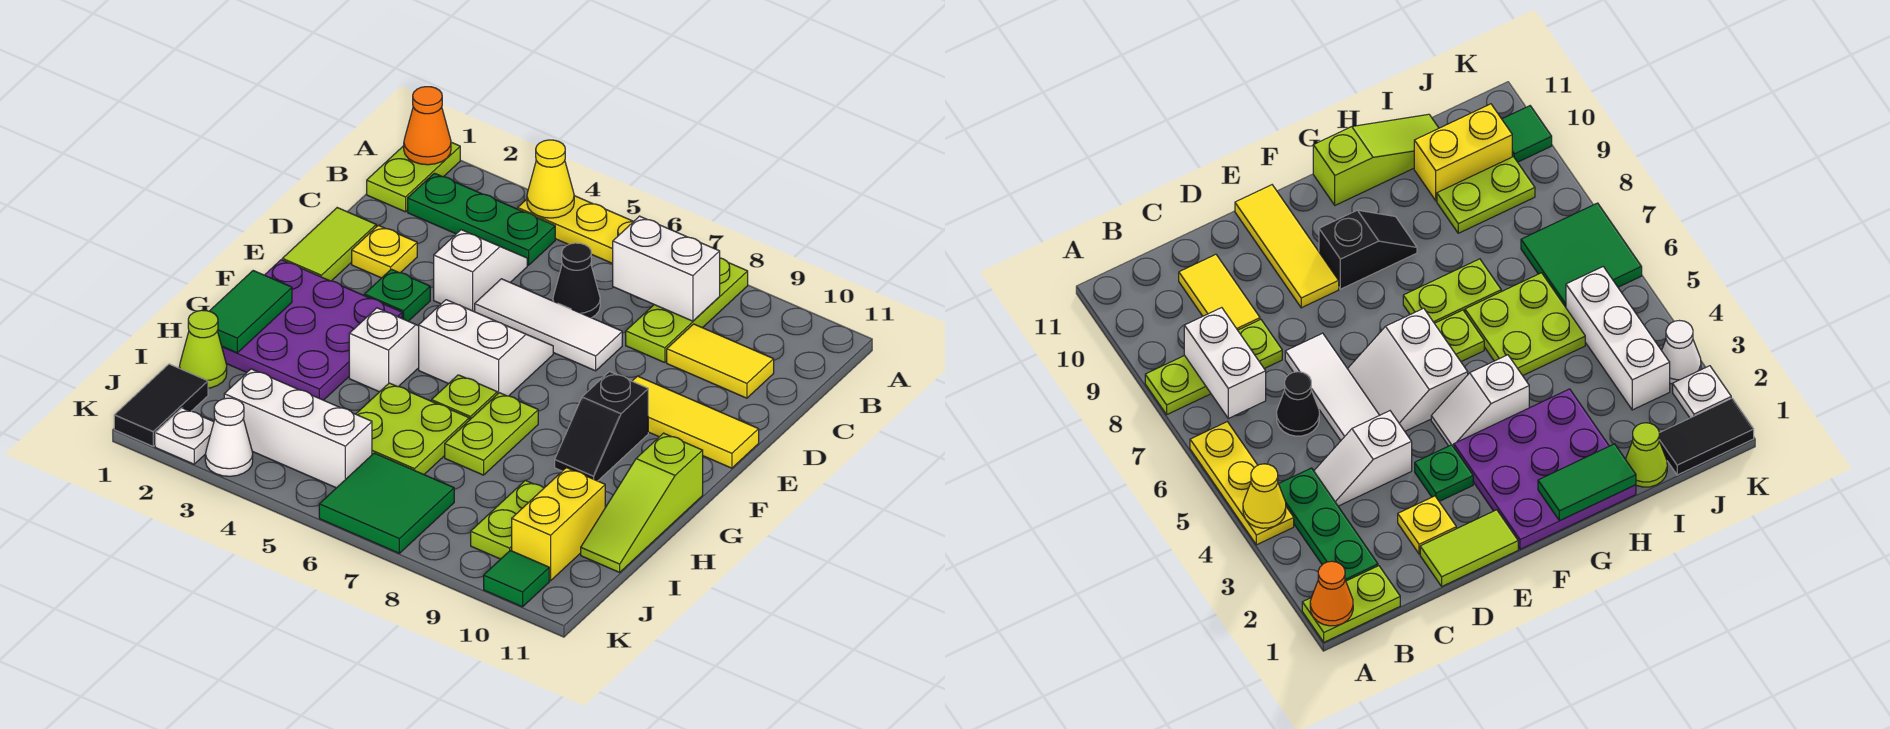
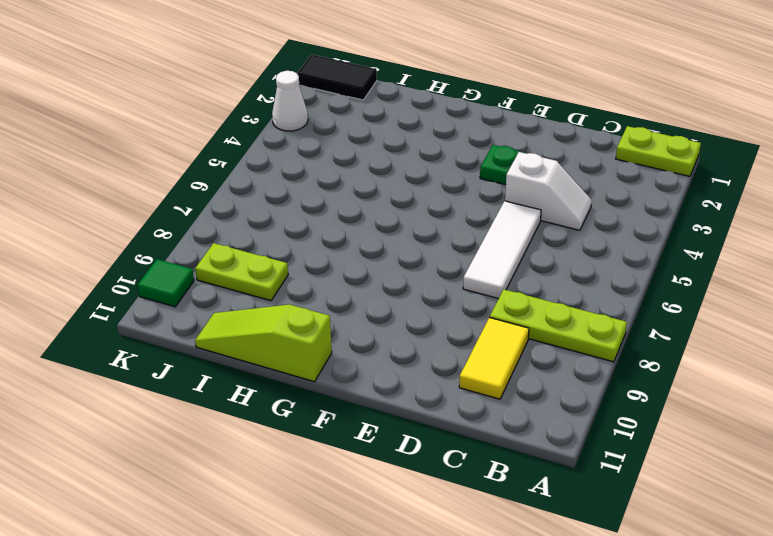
none -> yellow 1x3 plate [518,196,633,264]
none -> green 1x3 plate [408,173,555,265]
none -> black 1x1 cone [553,243,600,318]
none -> lime 1x2 tile [282,208,376,281]

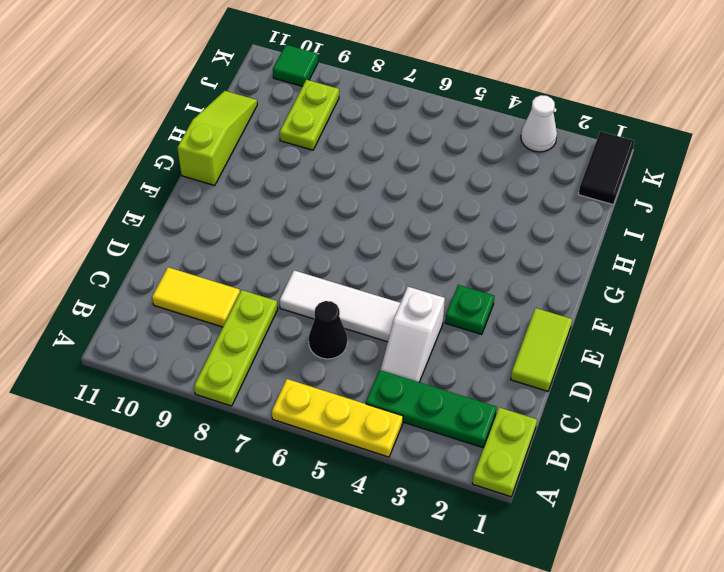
none -> yellow 1x1 plate [352,225,417,278]
none -> white 2x2 slope [419,300,553,396]
none -> yellow 1x3 tile [633,376,759,468]
none -> purple 3x3 plate [222,260,402,400]

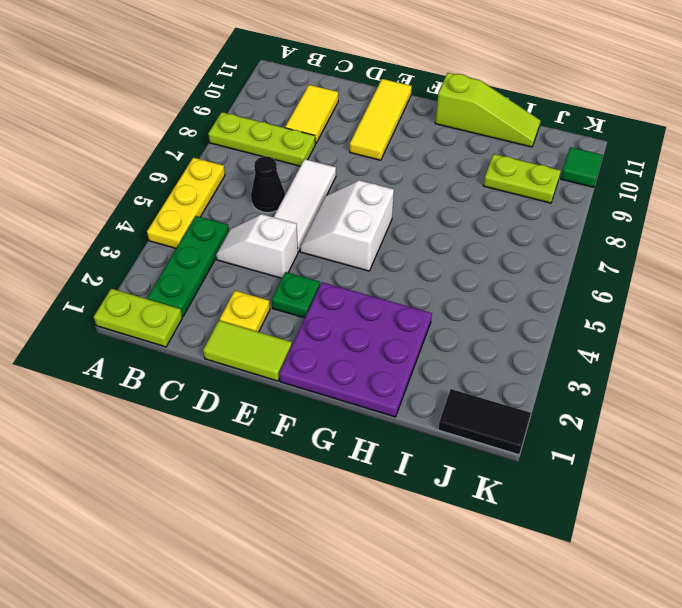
none -> white 1x2 slope [349,308,419,392]
none -> black 1x2 slope [555,372,648,481]
none -> lime 1x1 plate [432,375,497,420]
none -> lime 1x2 plate [445,393,538,475]

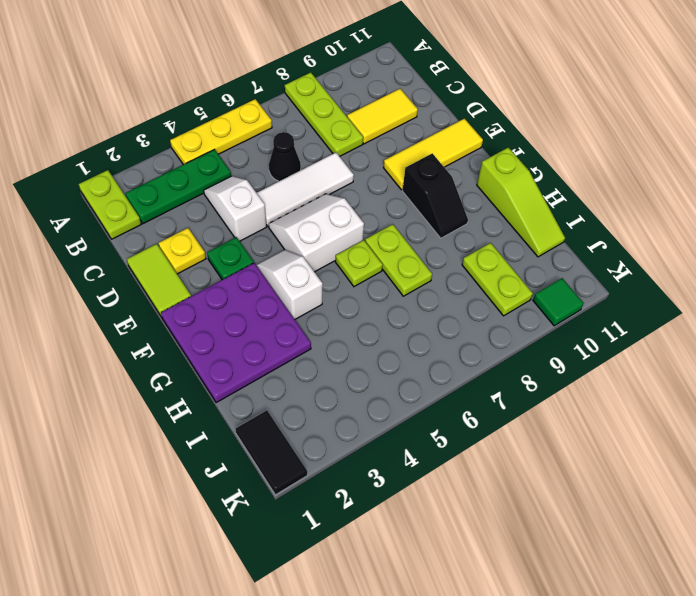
none -> lime 2x2 plate [356,383,469,474]
none -> lime 1x1 cone [179,310,227,388]
none -> yellow 1x2 brick [512,468,605,581]
none -> white 1x3 brick [224,369,372,488]

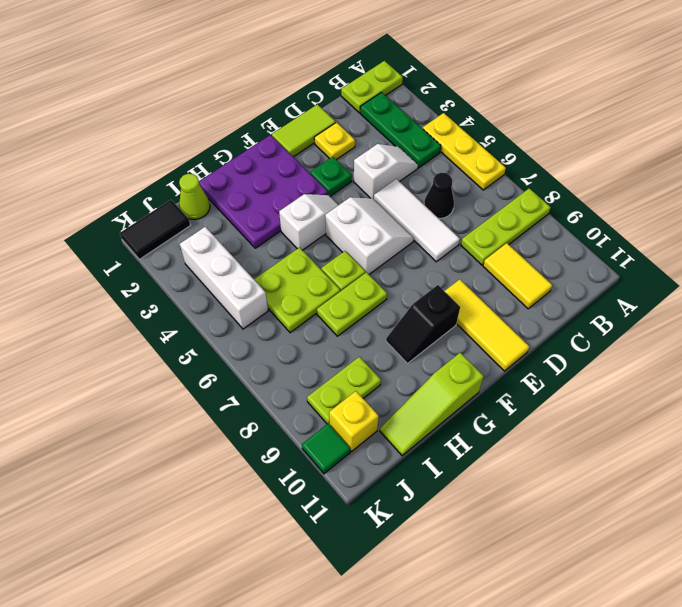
yellow 1x1 brick [329,391,379,451] -> yellow 1x2 brick [512,468,605,581]
none -> green 2x2 tile [319,453,454,553]
none -> white 1x1 plate [155,408,214,464]
none -> white 1x1 cone [205,398,253,476]
none -> orange 1x1 cone [404,87,451,165]

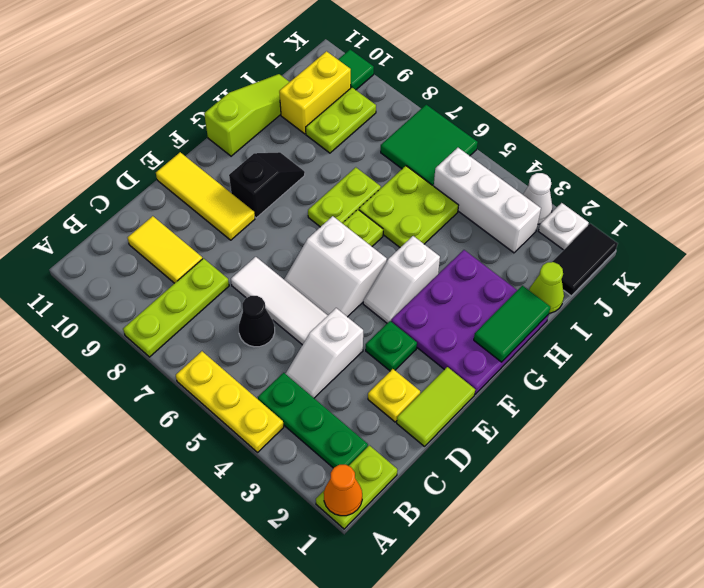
none -> yellow 1x1 cone [527,140,574,218]
none -> white 1x2 brick [613,216,720,321]

